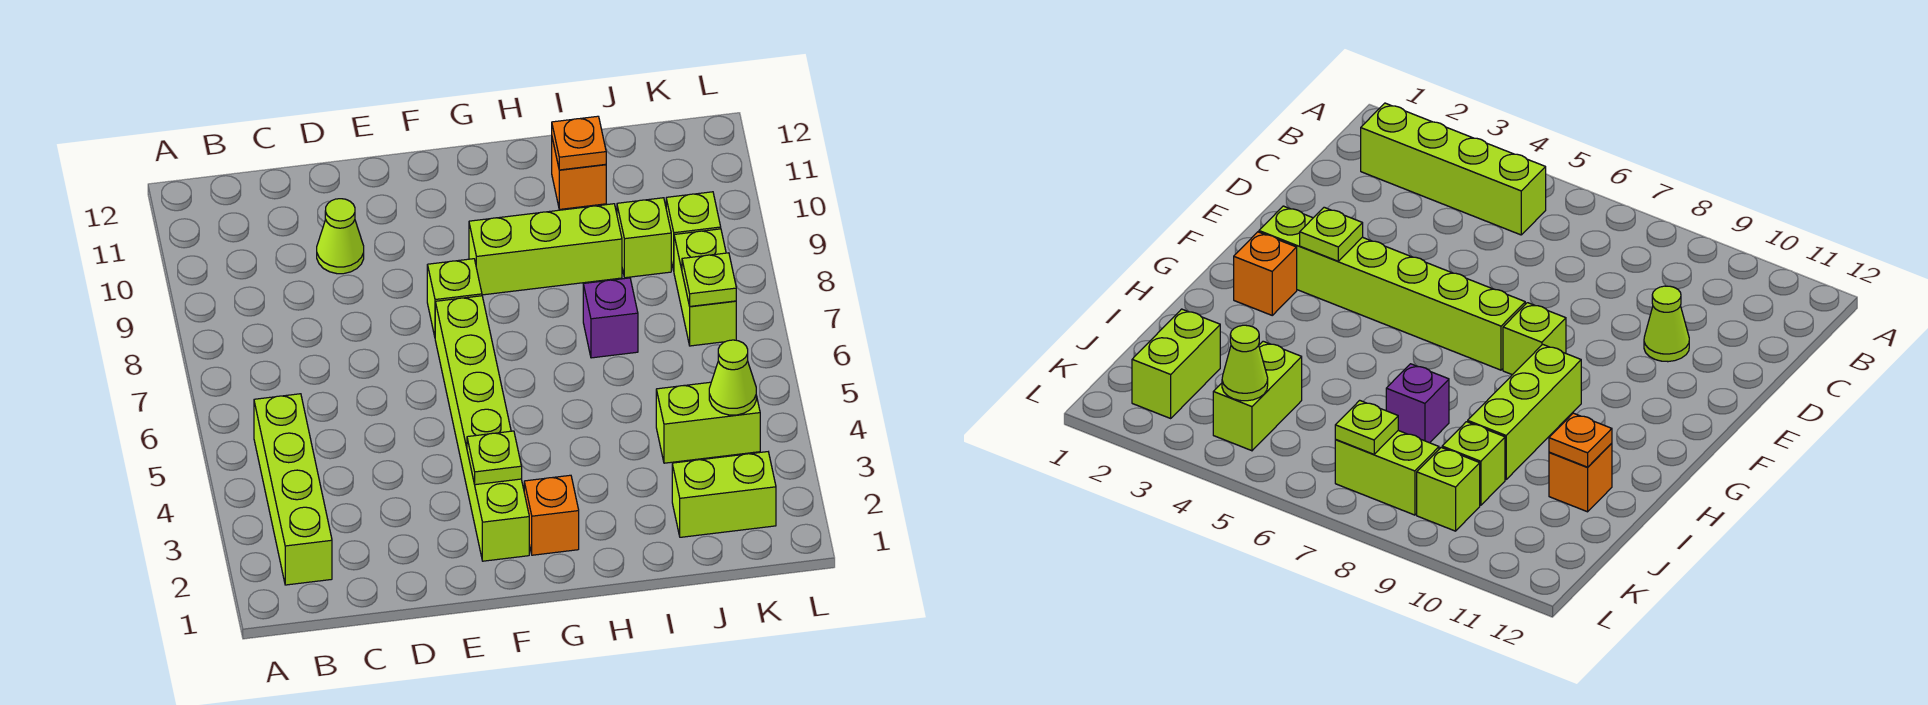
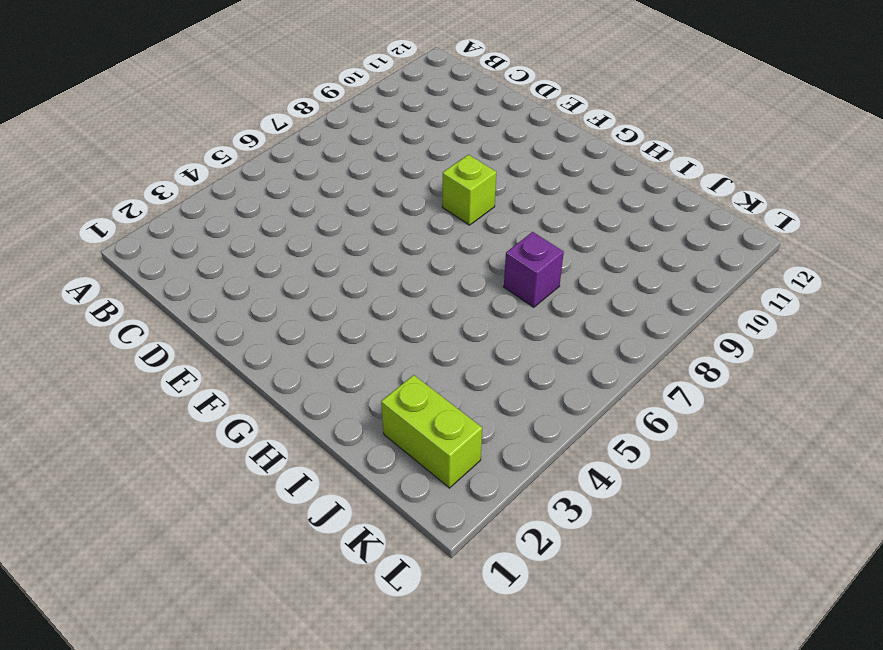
none -> lime 1x4 brick [254,394,332,585]
none -> lime 1x1 cone [317,199,364,274]
none -> lime 1x6 brick [435,296,529,561]

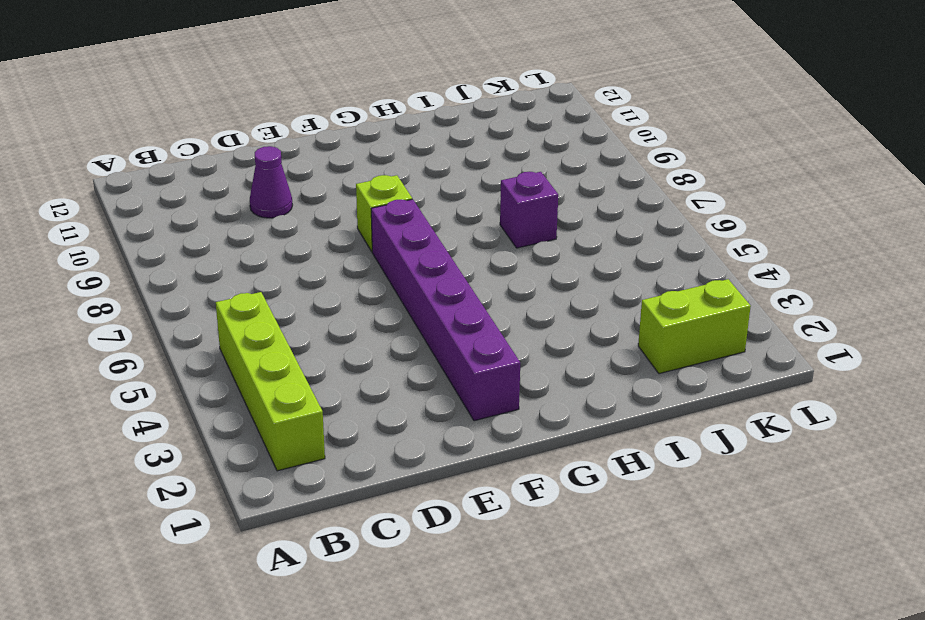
purple 1x1 cone [250,146,292,218] -> lime 1x1 cone [317,199,364,274]
purple 1x6 brick [371,199,520,421] -> lime 1x6 brick [435,296,529,561]
none -> orange 1x1 brick [524,475,579,555]
none -> lime 1x3 brick [469,204,622,295]
none -> orange 1x1 brick [552,139,606,209]

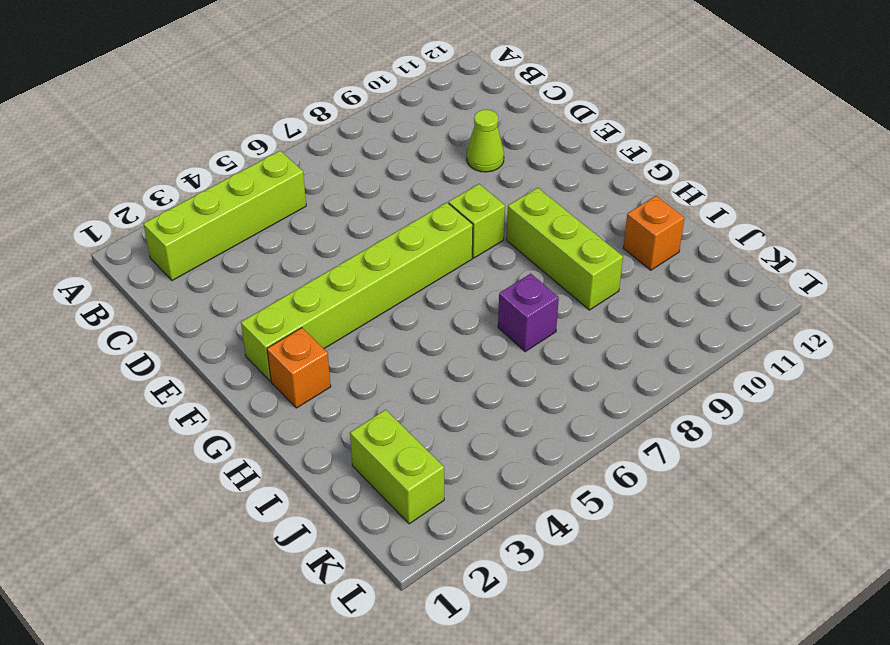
none -> lime 1x2 brick [656,382,760,463]
none -> lime 1x1 brick [617,198,671,278]
none -> lime 1x2 brick [674,229,736,346]

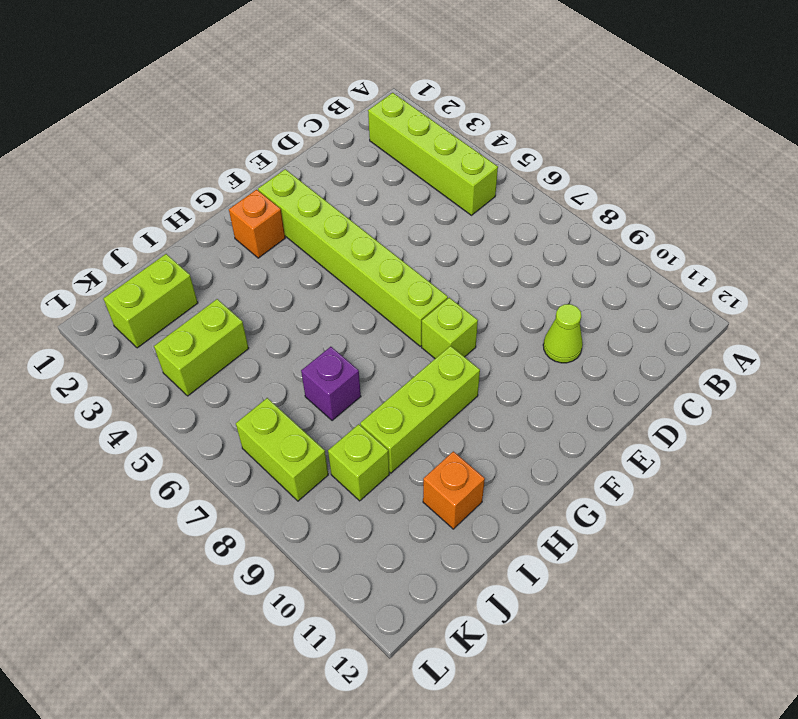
none -> lime 1x1 brick [666,192,721,270]
none -> lime 1x1 plate [467,431,522,485]
none -> orange 1x1 plate [552,116,606,170]

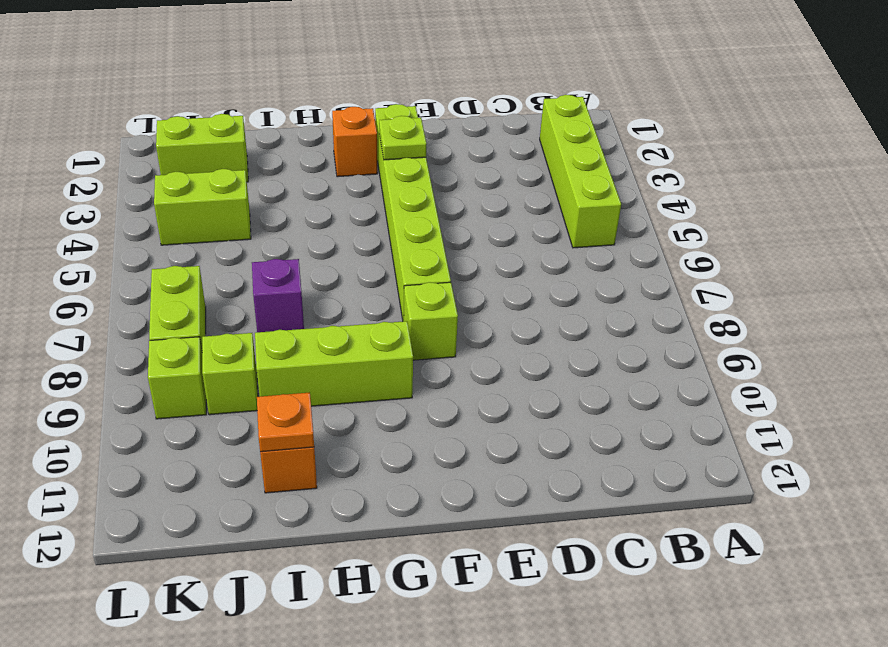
none -> lime 1x1 cone [317,199,364,274]
none -> lime 1x1 cone [709,340,756,415]
none -> lime 1x1 plate [682,253,736,306]

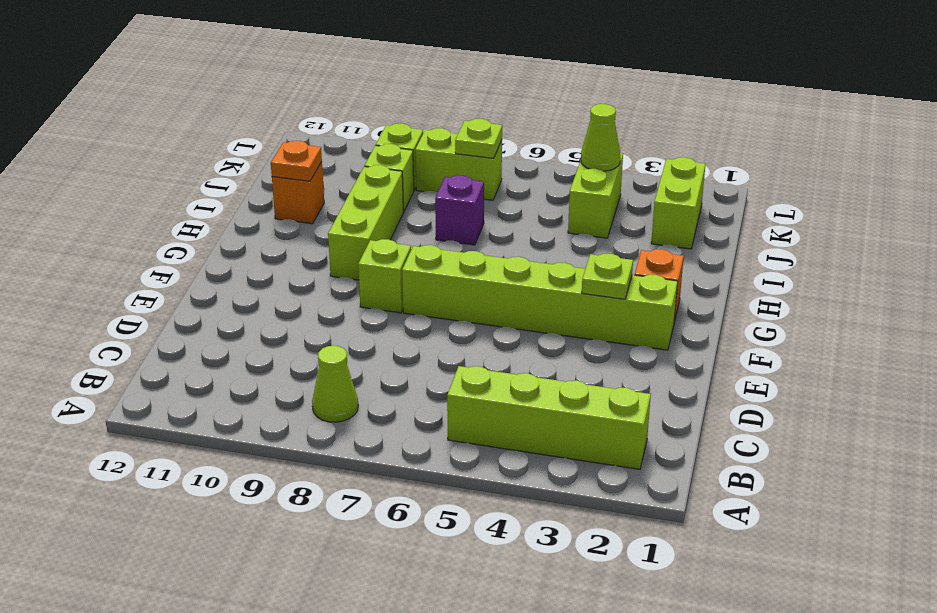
lime 1x1 cone [312,346,358,422] -> lime 1x1 cone moved to [317,199,364,274]

